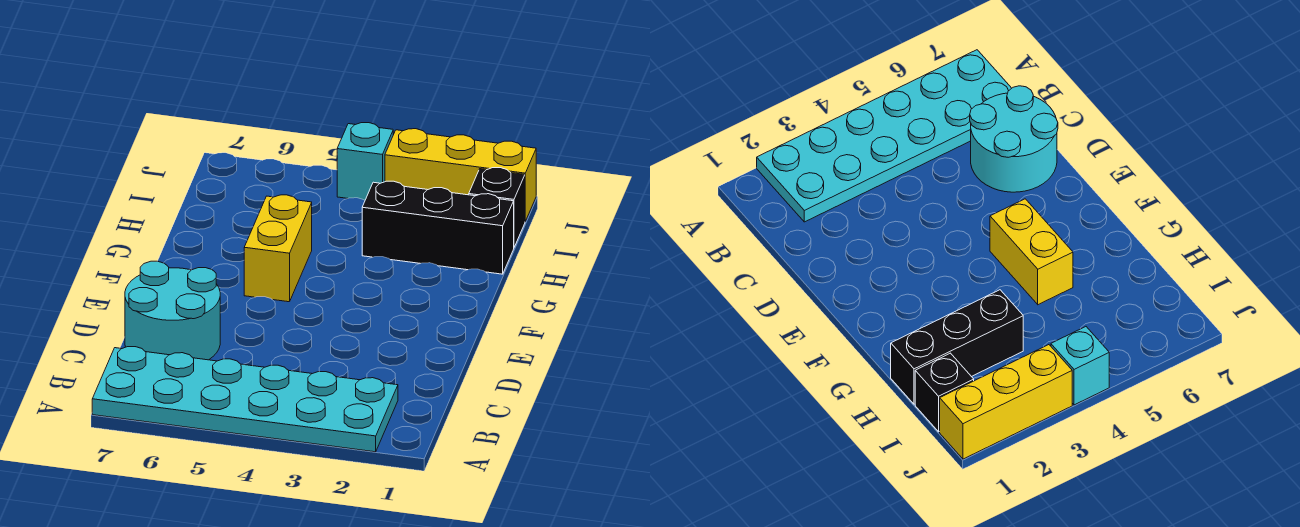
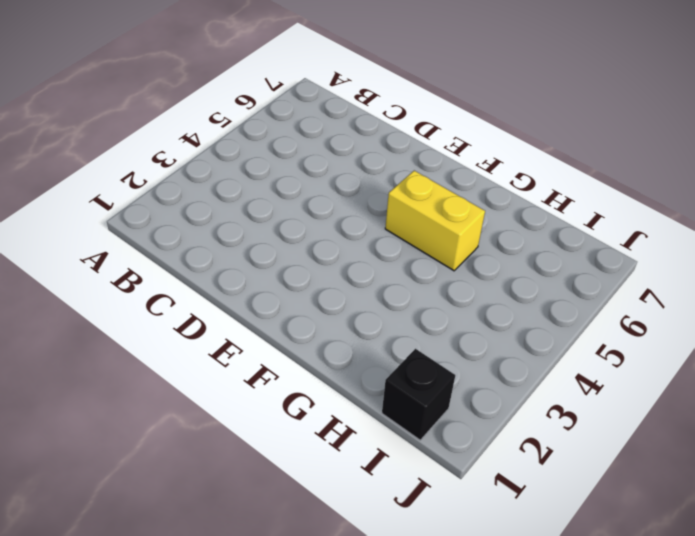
none -> cyan 2x6 plate [92,347,398,452]
none -> cyan 2x2 round brick [125,261,220,360]

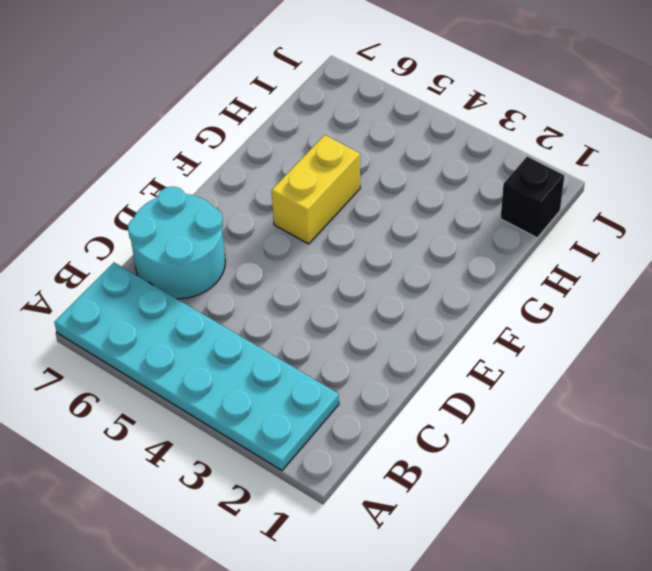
none -> black 1x3 brick [362,181,514,274]
none -> yellow 1x3 brick [385,129,536,221]

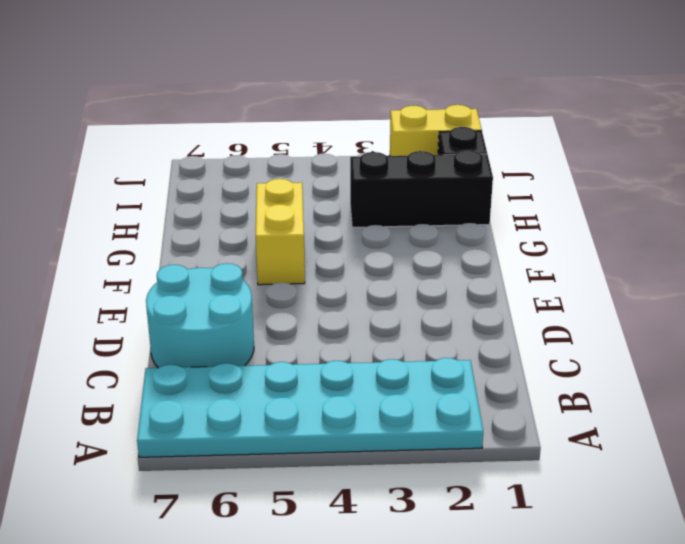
yellow 1x2 brick [390,105,482,156] -> yellow 1x3 brick [385,129,536,221]
none -> cyan 1x1 brick [337,123,393,200]

